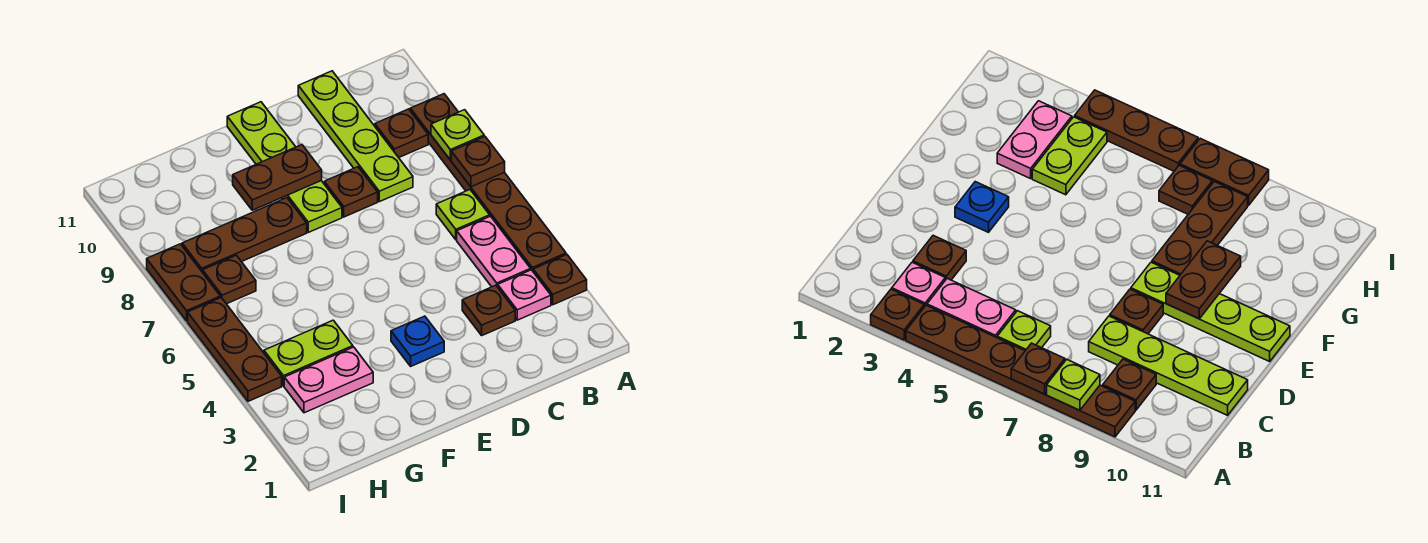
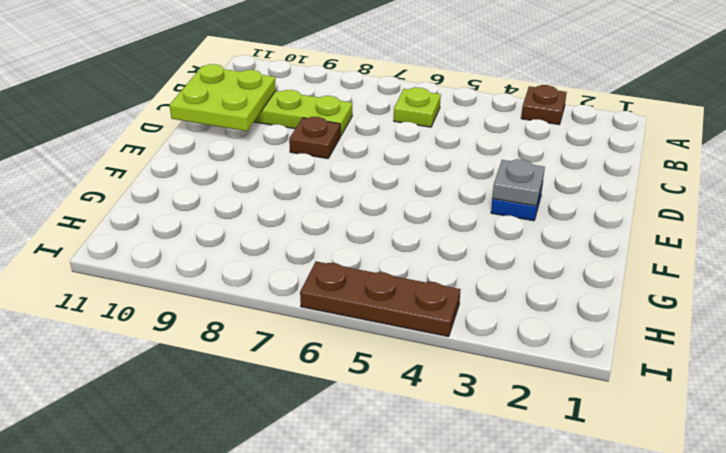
lime 2x2 plate [170,64,276,131] -> none
grey 1x1 plate [492,159,545,206] -> none
none -> brown 1x6 plate [410,94,566,271]
none -> pink 1x1 plate [498,270,551,320]
none -> pink 1x2 plate [457,216,531,287]

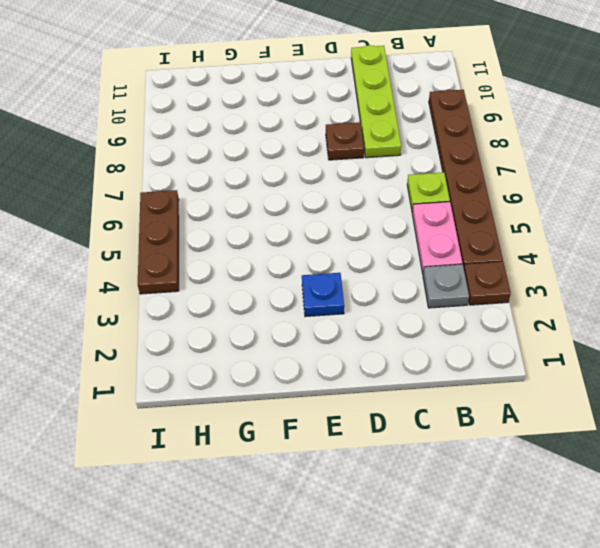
grey 1x1 plate [423,264,469,308] -> pink 1x1 plate [498,270,551,320]
none -> brown 1x1 plate [375,109,428,157]
none -> brown 1x1 plate [462,285,515,335]
none -> lime 1x4 plate [227,102,342,232]

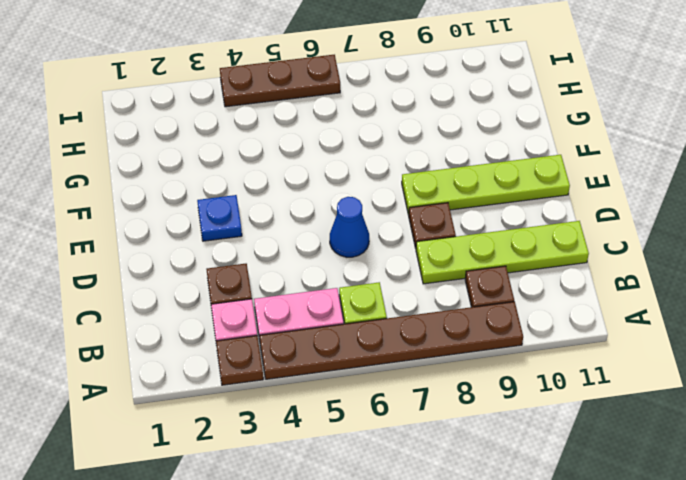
blue 1x1 cone [330,197,369,257] -> none
none -> brown 1x3 plate [182,198,307,273]
none -> pink 1x2 plate [284,347,373,413]
none -> lime 1x2 plate [264,320,353,386]

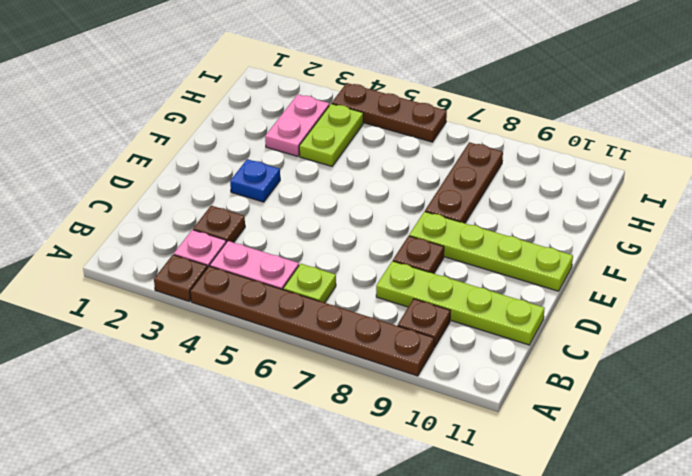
none -> brown 1x1 plate [203,255,256,304]
none -> brown 1x2 plate [147,244,220,321]
none -> brown 1x1 plate [451,136,505,187]

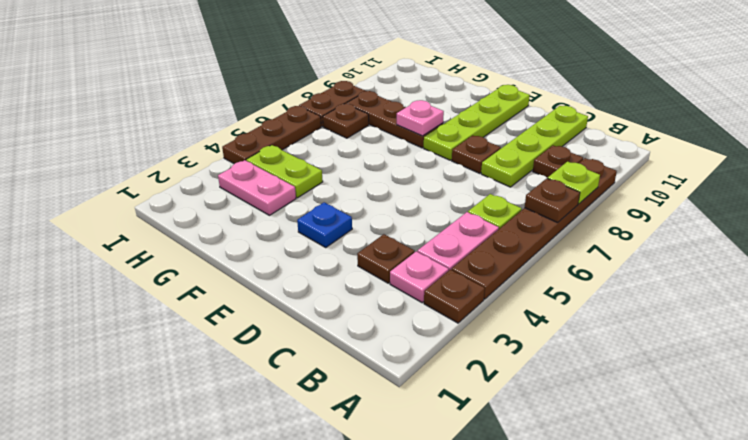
pink 1x1 plate [397,100,444,136] -> none
none -> brown 1x2 plate [233,145,322,210]

